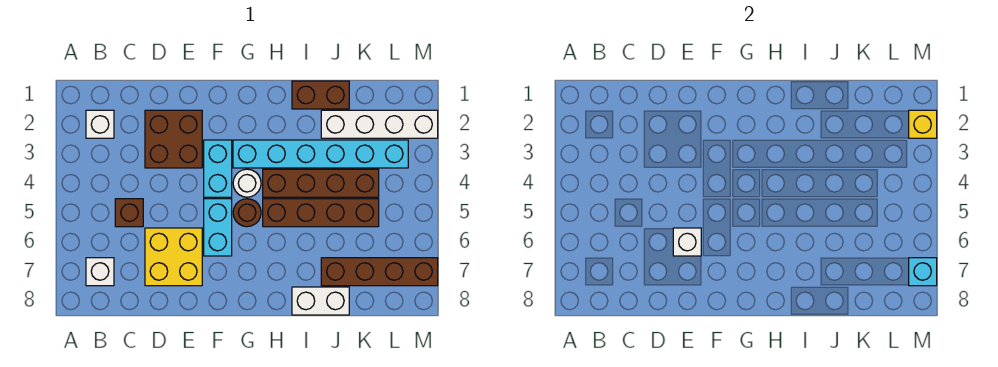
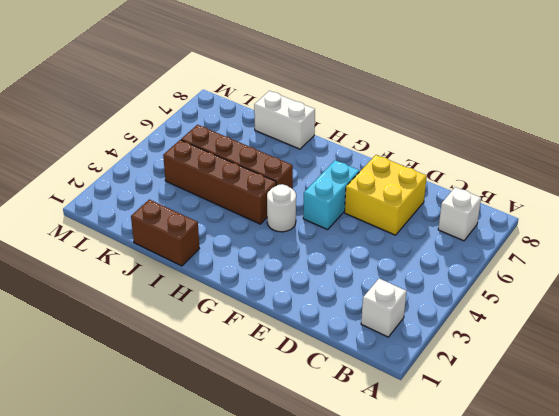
none -> brown 1x1 brick [115,199,143,227]
none -> brown 2x2 brick [145,110,202,168]
none -> cyan 1x2 brick [204,140,232,197]

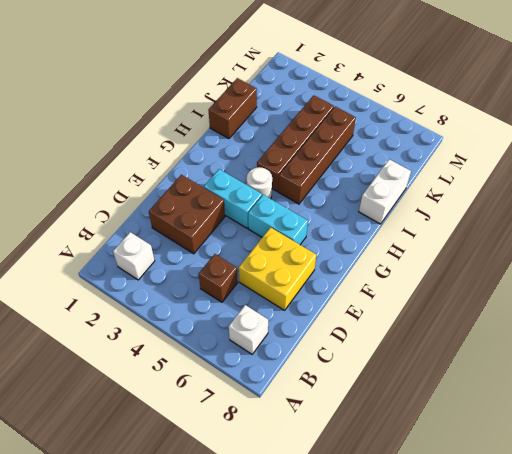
none -> cyan 1x6 brick [233,140,408,168]
none -> brown 1x1 round brick [233,199,261,227]
none -> white 1x4 brick [321,110,438,138]

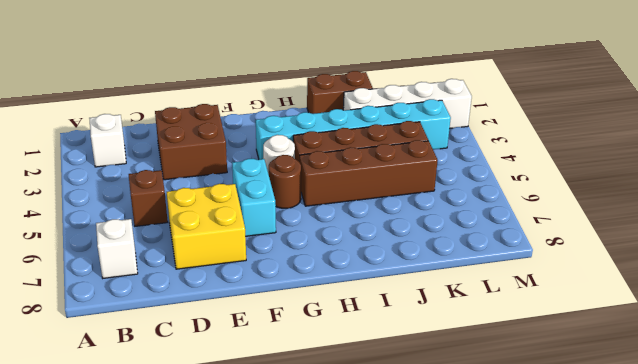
none -> cyan 1x2 brick [204,140,232,197]
none -> white 1x2 brick [292,287,349,315]
none -> brown 1x4 brick [321,258,438,286]

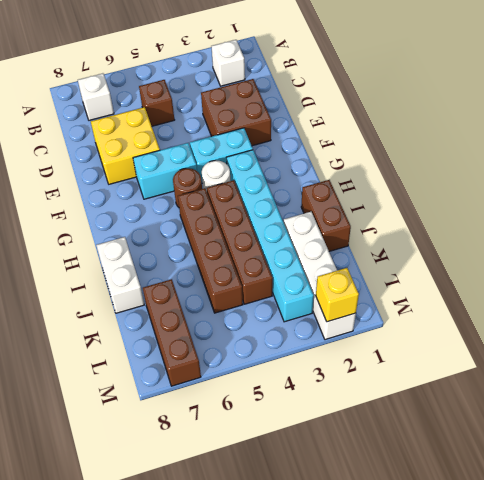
brown 1x3 brick [143,279,201,386] -> brown 1x4 brick [321,258,438,286]
none -> white 1x1 brick [673,228,701,256]
none -> cyan 1x1 brick [909,258,937,286]

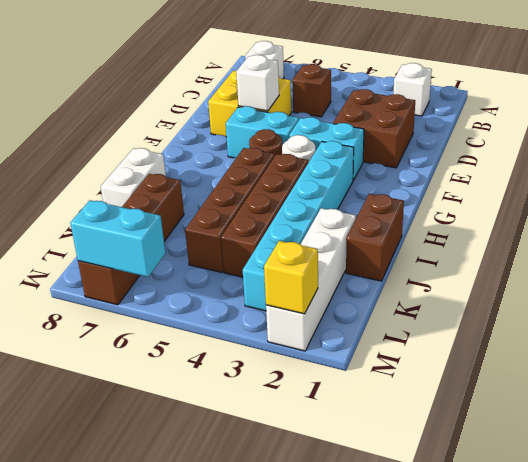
cyan 1x2 brick [70,200,166,277] -> cyan 1x1 brick [909,258,937,286]

